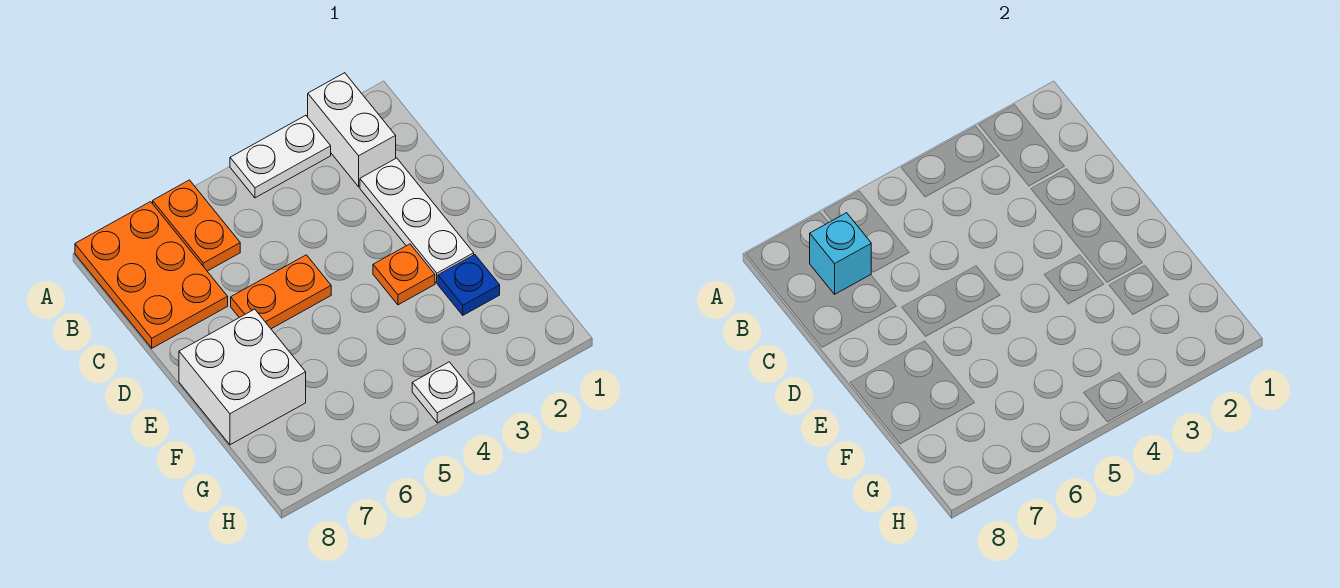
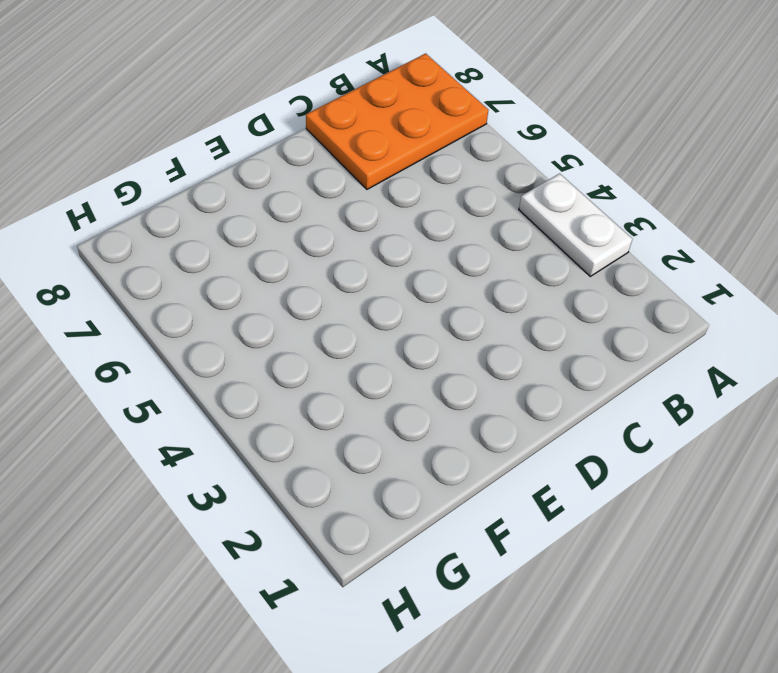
none -> white 1x2 brick [308,73,396,187]
none -> orange 1x2 plate [153,180,240,271]

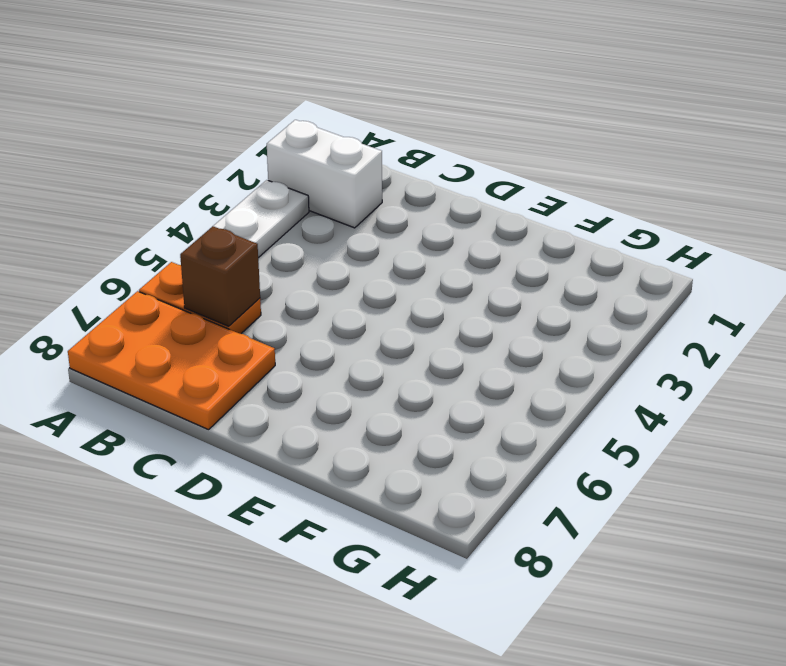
brown 1x1 brick [180,226,260,326] -> none
none -> white 1x3 plate [360,158,474,283]
none -> orange 1x2 plate [231,255,331,329]

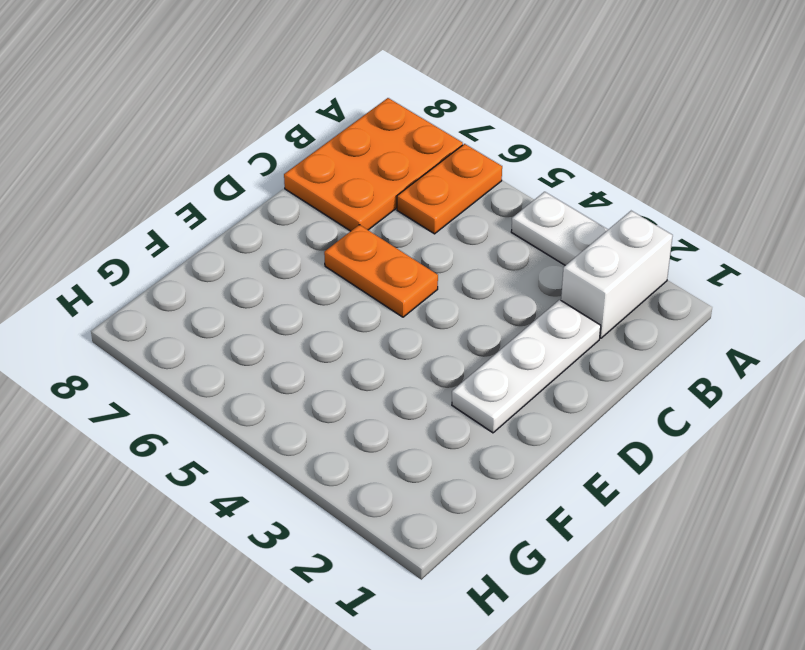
none -> orange 1x1 plate [373,244,435,305]
none -> white 2x2 brick [179,309,306,445]

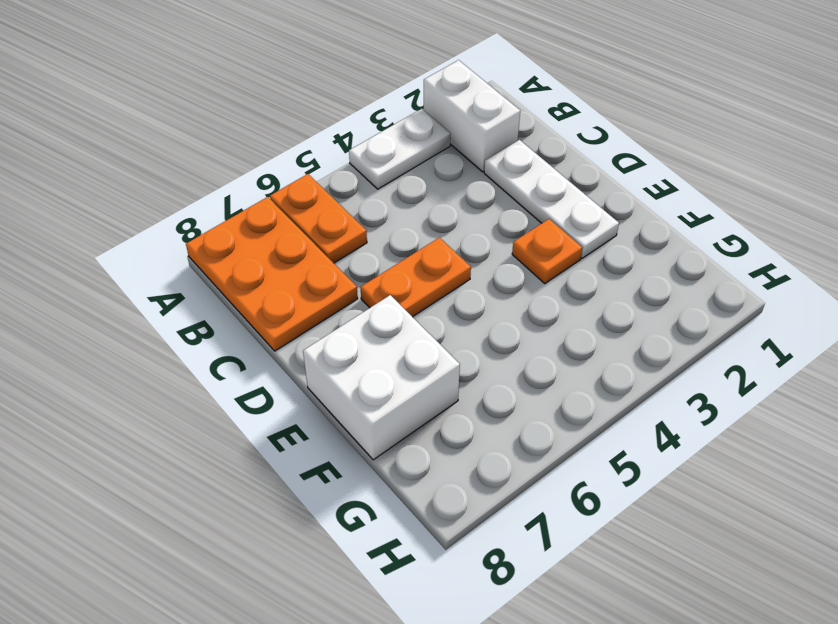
none -> blue 1x1 plate [438,255,500,315]
none -> white 1x1 plate [412,362,474,423]

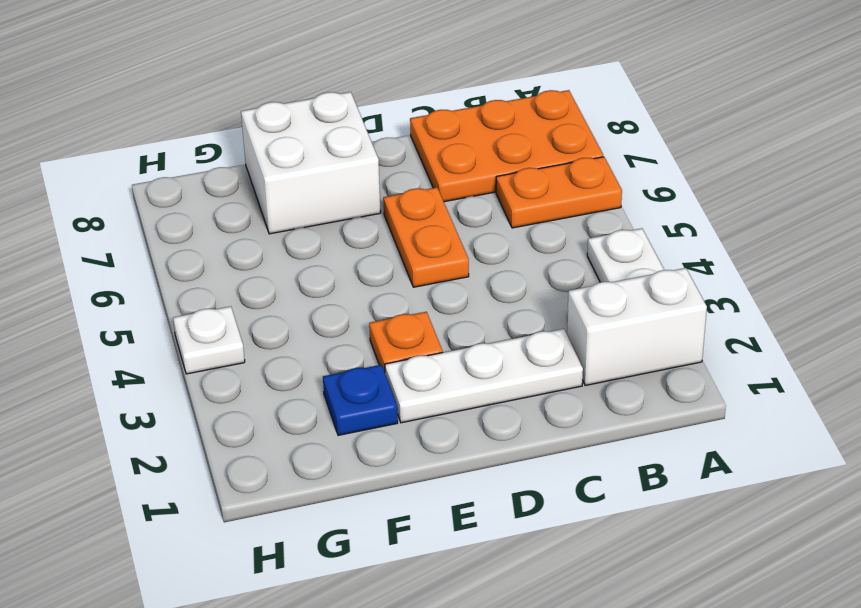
none -> cyan 1x1 brick [810,213,871,294]

